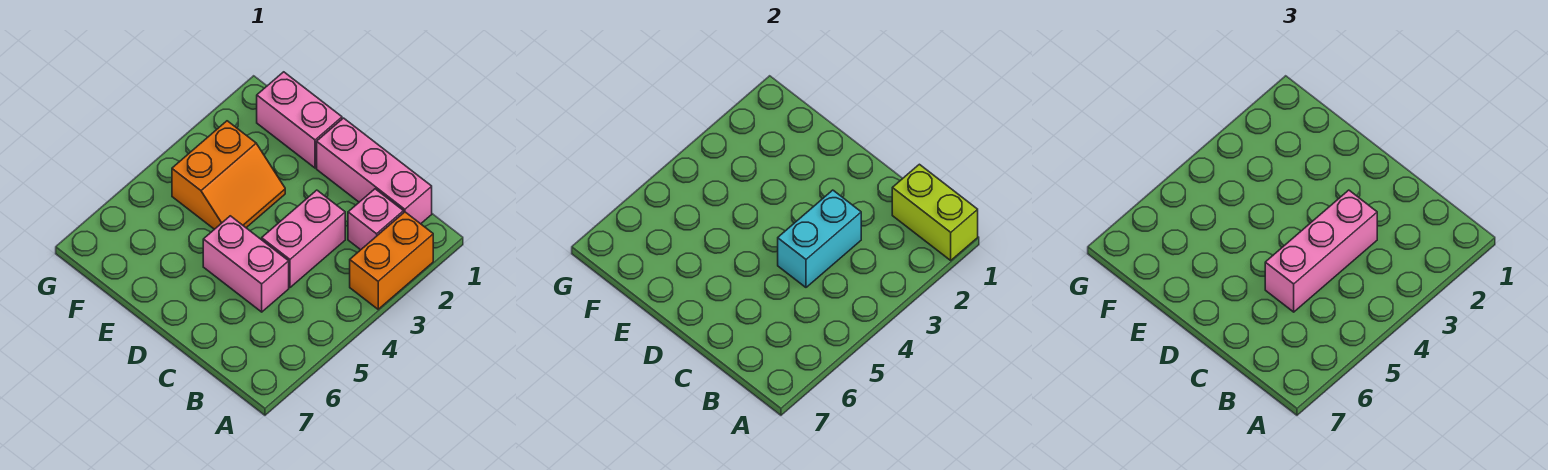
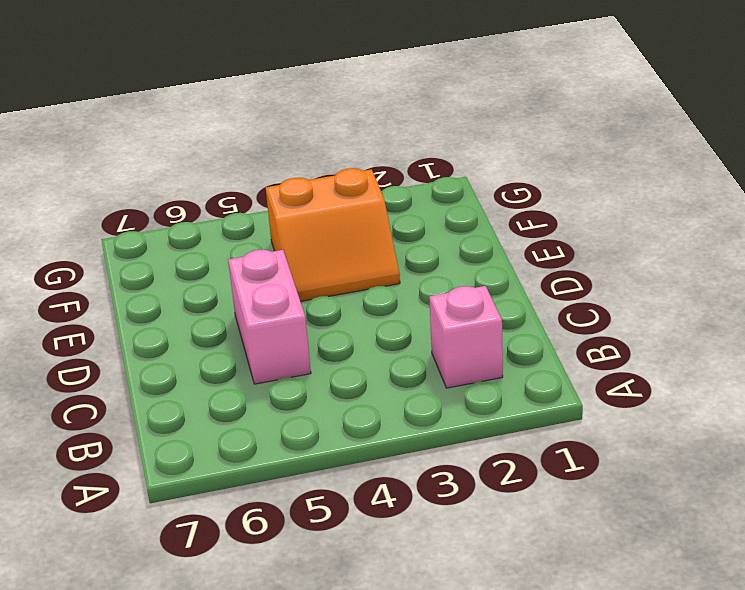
none -> orange 1x2 brick [350,212,433,309]
none -> pink 1x3 brick [317,118,432,224]

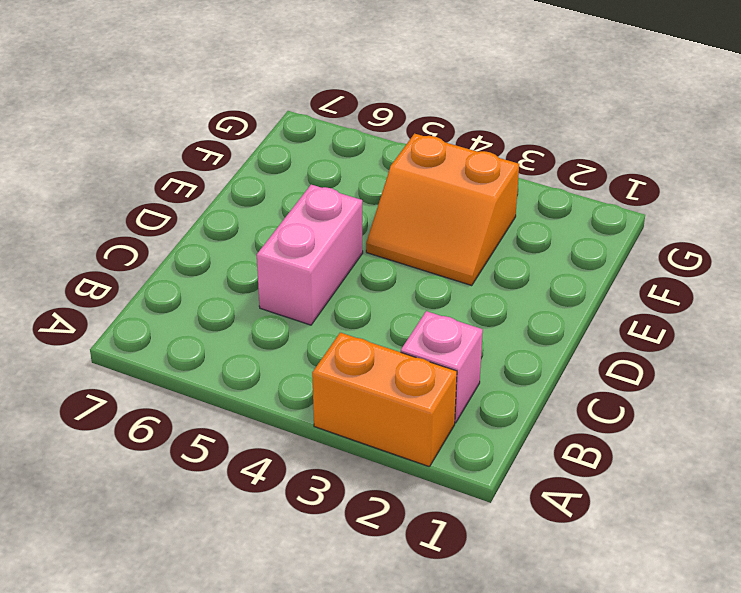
none -> pink 1x3 brick [317,118,432,224]
none -> pink 1x2 brick [262,190,345,287]

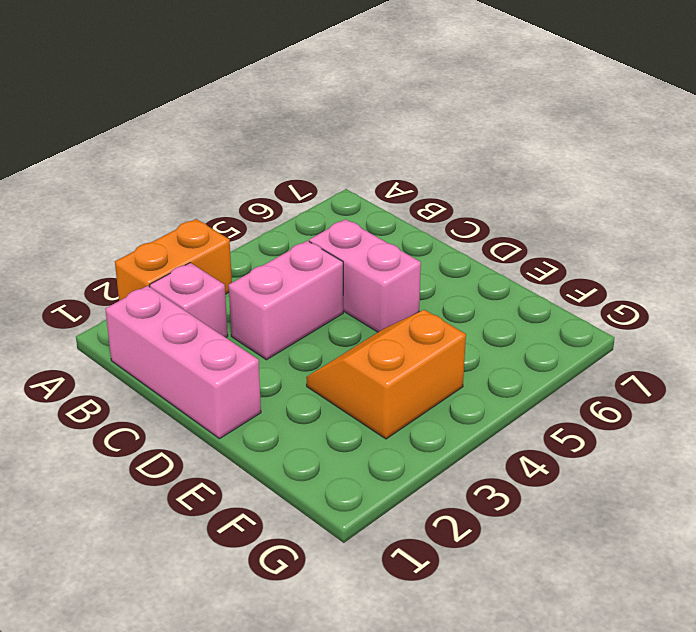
none -> pink 1x2 brick [257,72,342,168]
none -> lime 1x2 brick [892,164,978,260]

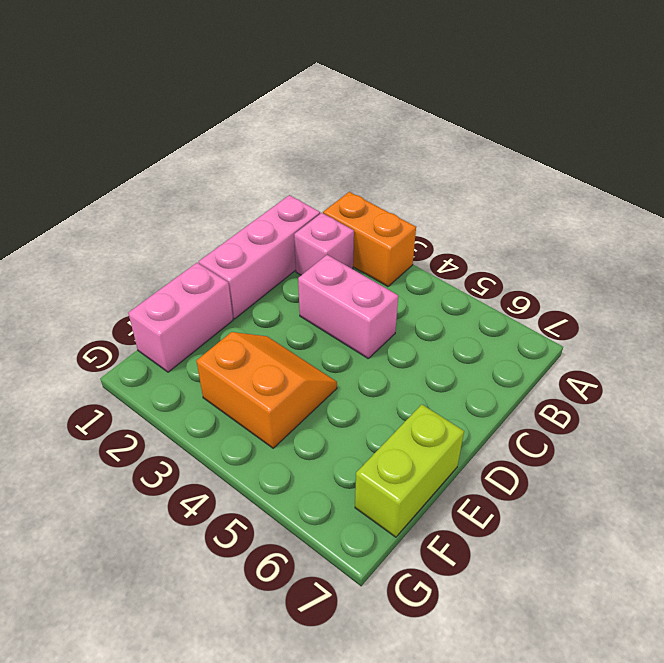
lime 1x2 brick [355,404,464,537] -> lime 1x2 brick moved to [892,164,978,260]
none -> pink 1x2 brick [203,216,289,312]
none -> cyan 1x2 brick [778,190,861,287]

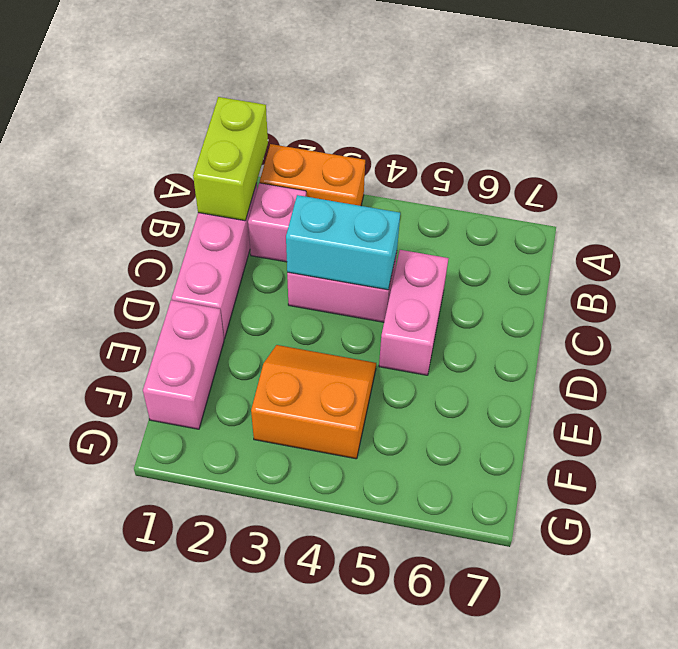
none -> pink 1x3 brick [1265,190,1377,312]

